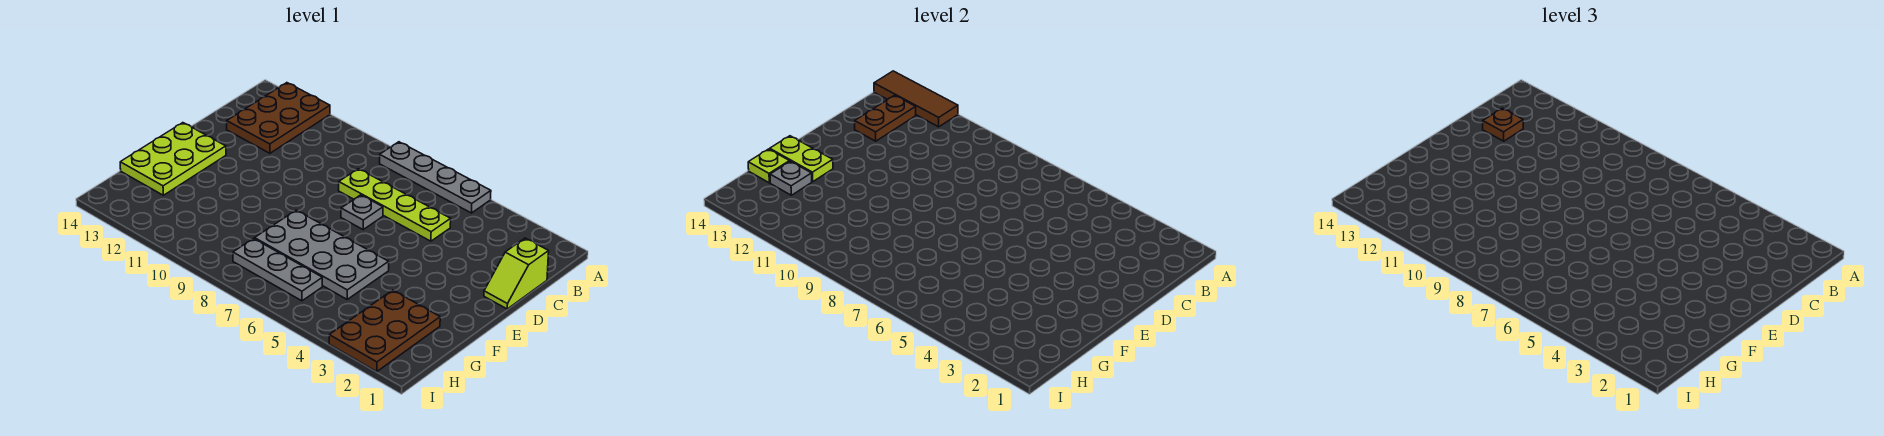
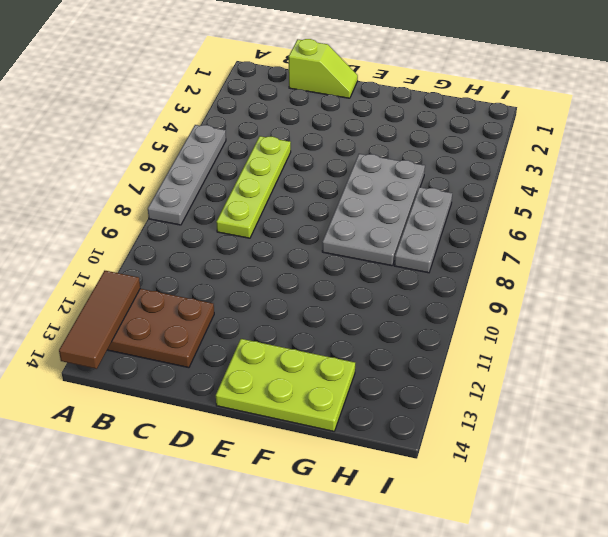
none -> grey 1x1 plate [341,195,383,229]
none -> brown 2x3 plate [329,290,440,372]
none -> brown 1x2 plate [855,95,916,141]

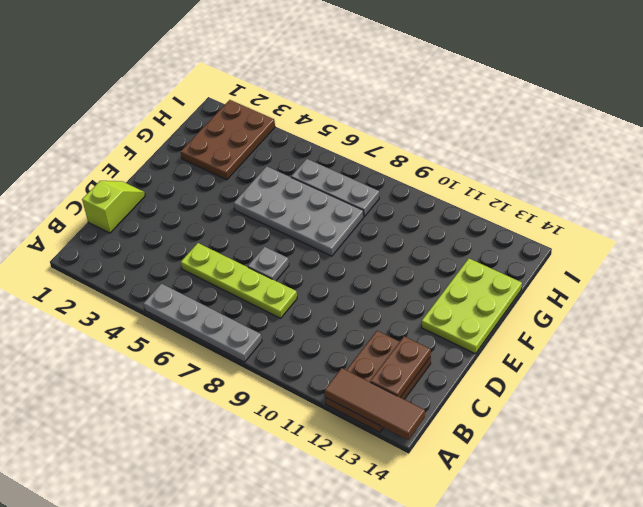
none -> lime 1x2 plate [770,136,833,181]
none -> grey 1x1 plate [770,161,812,195]
none -> lime 1x1 plate [748,149,790,183]

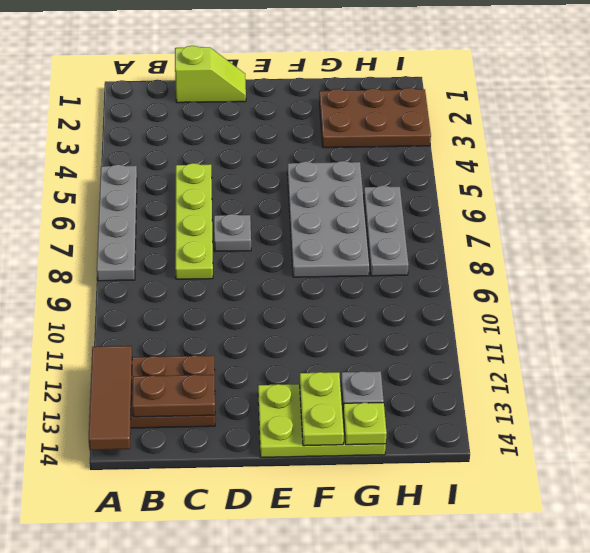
none -> brown 1x1 plate [1483,108,1523,141]

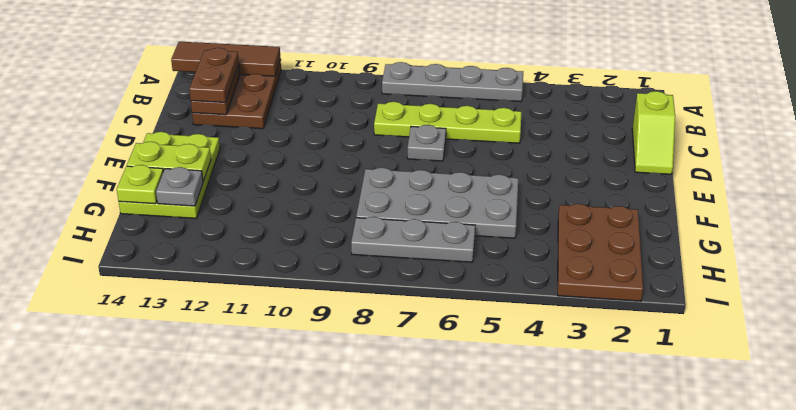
brown 1x2 plate [189,48,239,102] -> brown 1x1 plate [1483,108,1523,141]

